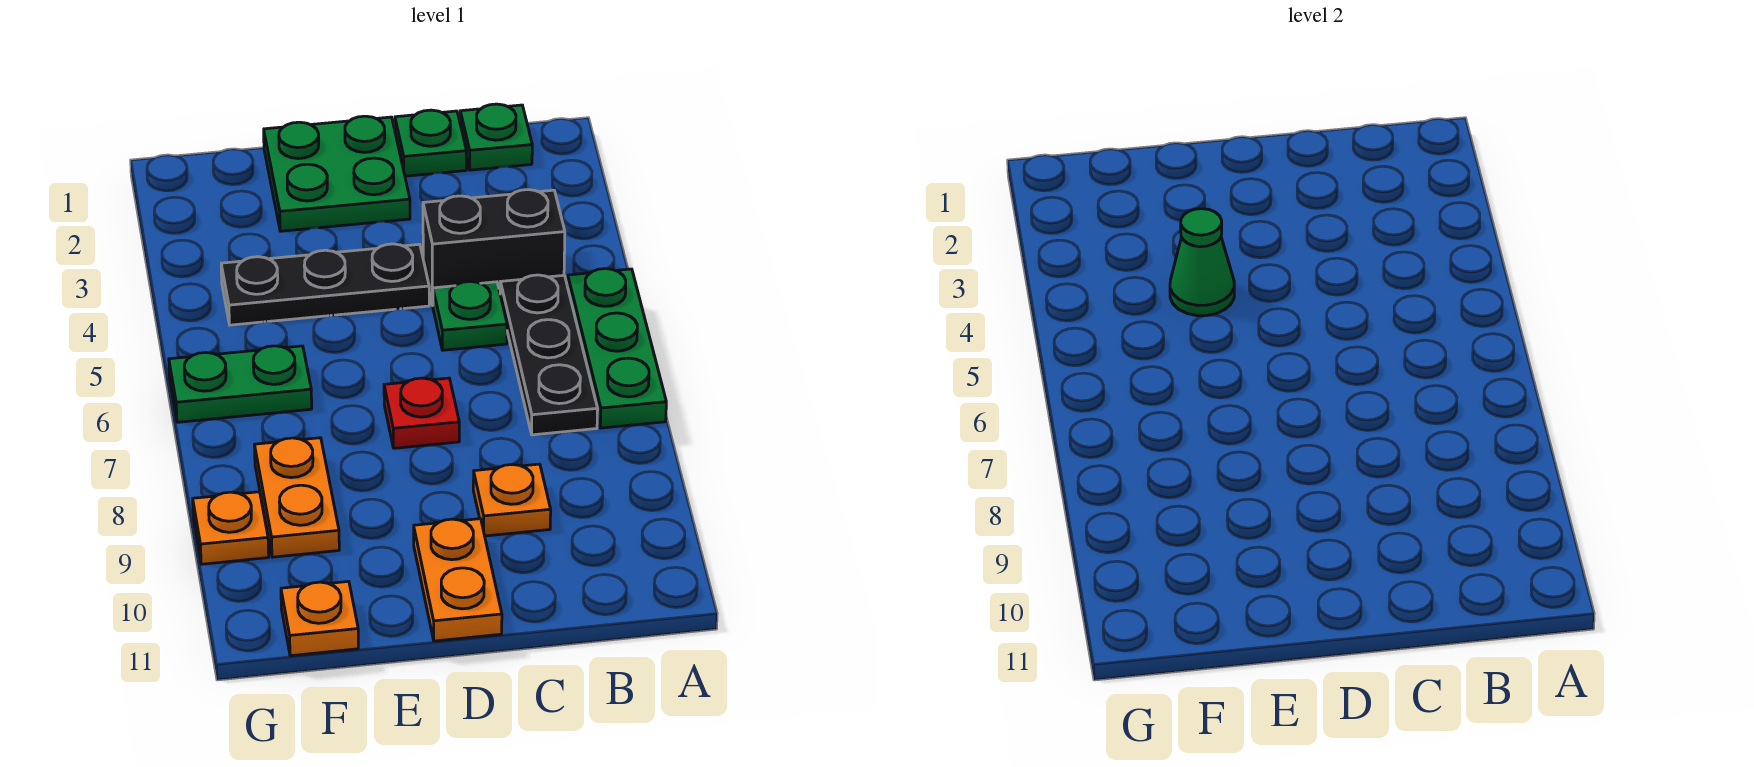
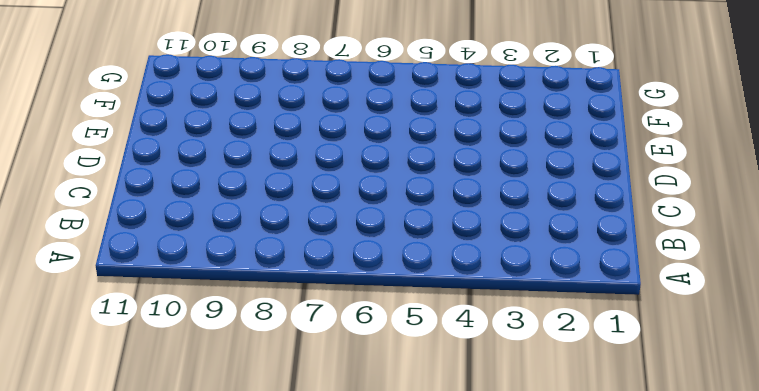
none -> green 1x3 plate [568,269,666,428]
none -> green 1x1 plate [460,104,532,170]
none -> black 1x2 brick [423,190,565,305]

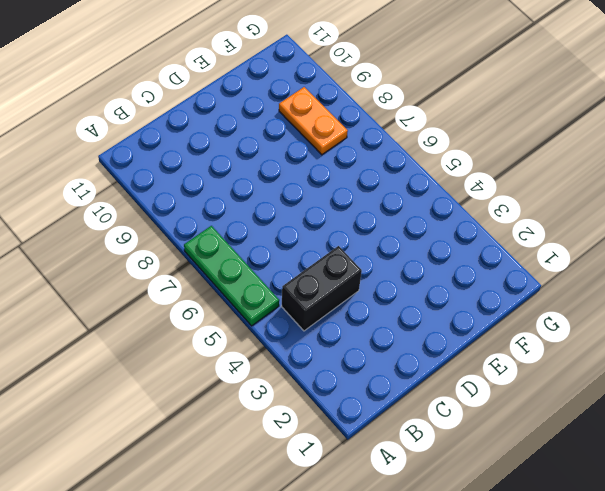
none -> green 1x1 plate [460,104,532,170]
none -> black 1x3 plate [500,275,598,435]
none -> green 1x1 plate [395,110,467,176]

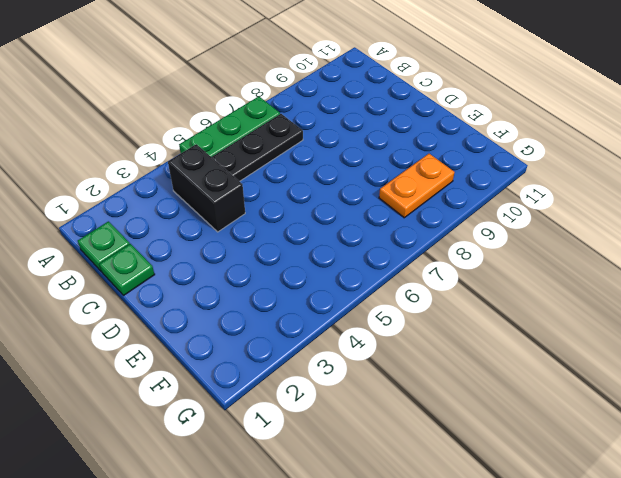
none -> green 1x1 plate [433,282,507,350]
none -> orange 1x1 plate [473,464,551,536]
none -> green 2x2 plate [264,116,410,231]

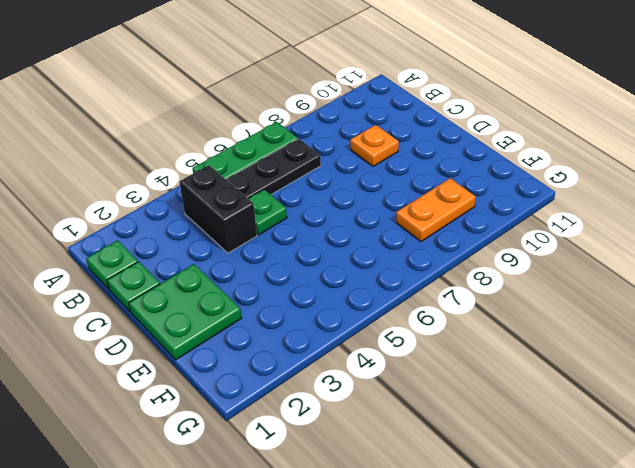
none -> black 1x3 plate [221,244,429,325]
none -> red 1x1 plate [384,378,459,448]
none -> orange 1x2 plate [414,519,502,641]

